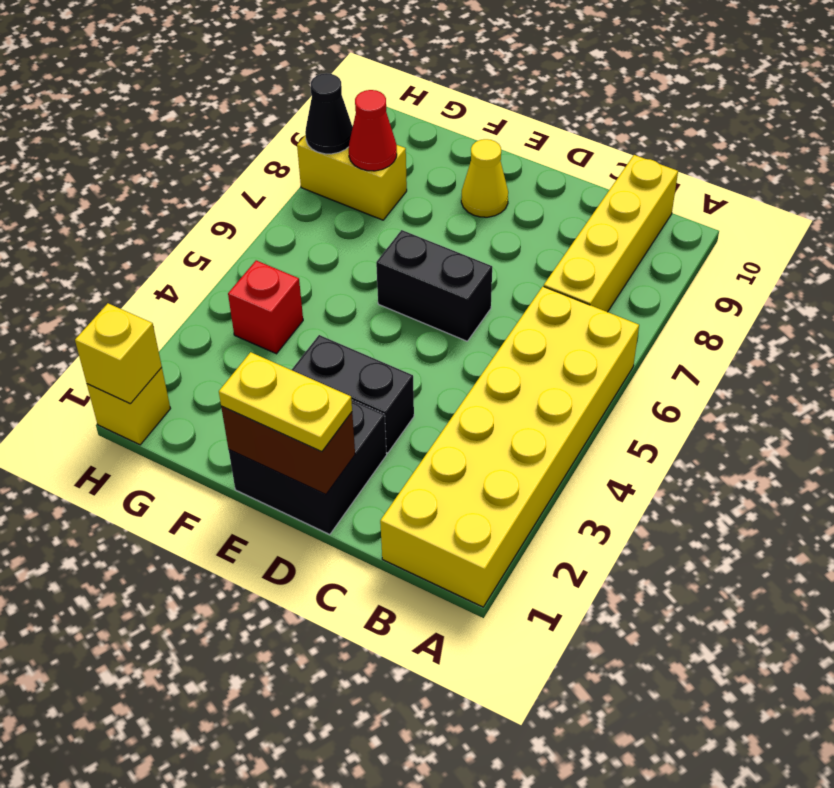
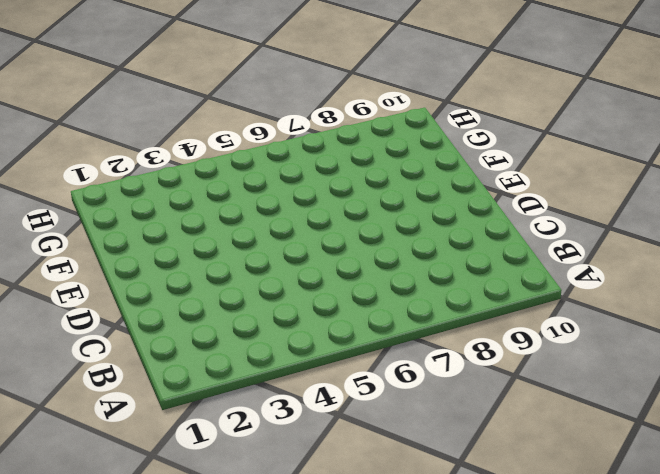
none -> yellow 2x6 brick [380,286,639,607]
none -> yellow 1x4 brick [544,155,678,312]
none -> black 2x2 brick [229,400,387,535]

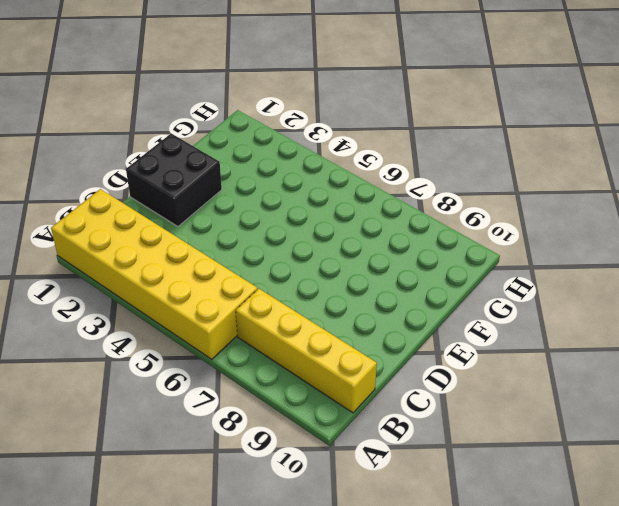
none -> black 1x2 brick [292,335,414,453]
none -> black 1x2 brick [376,230,492,341]
none -> yellow 1x1 cone [461,139,508,217]

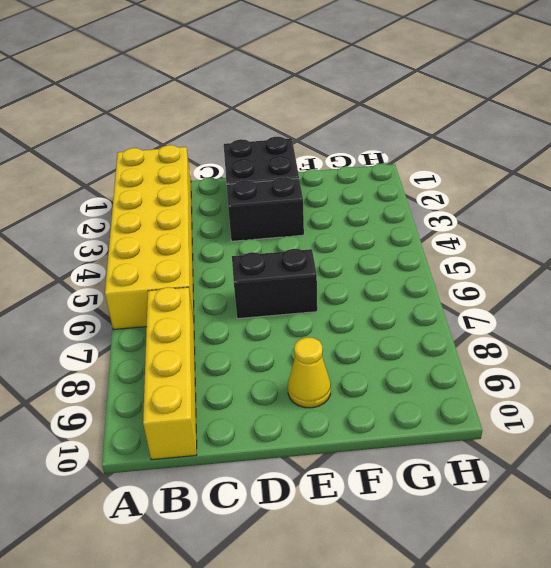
none -> red 1x1 brick [228,260,303,354]
none -> yellow 1x2 brick [297,135,407,220]
none -> yellow 1x1 brick [87,368,170,445]

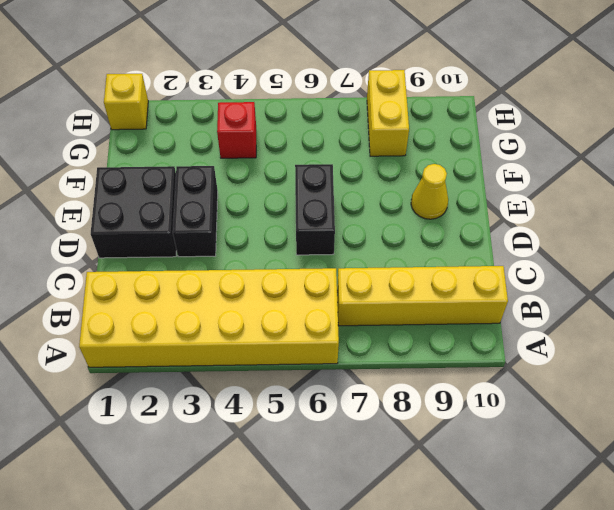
none -> brown 1x2 brick [221,406,355,495]
none -> red 1x1 cone [349,90,397,171]
none -> yellow 1x1 brick [75,303,162,404]

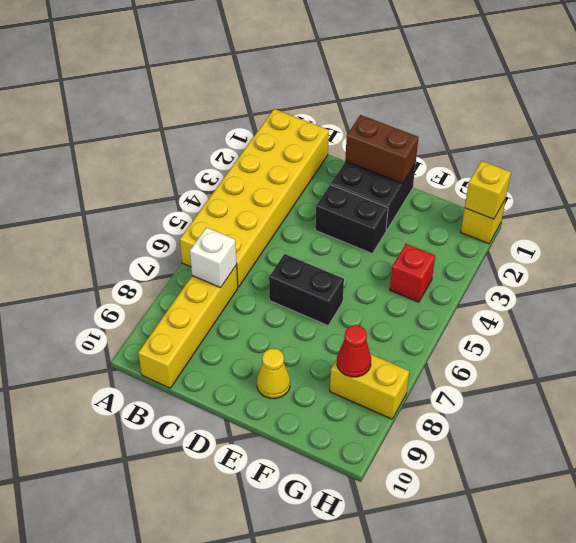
white 1x1 brick [190,227,237,288] -> none
none -> black 1x1 cone [305,73,353,154]
none -> yellow 1x2 plate [219,352,352,452]

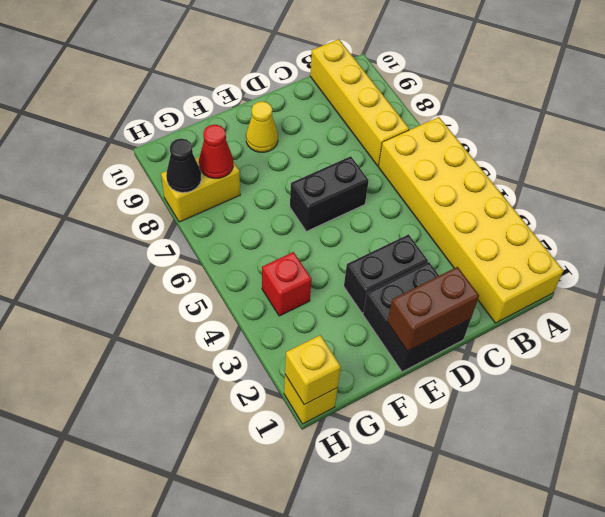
none -> yellow 1x2 plate [219,352,352,452]

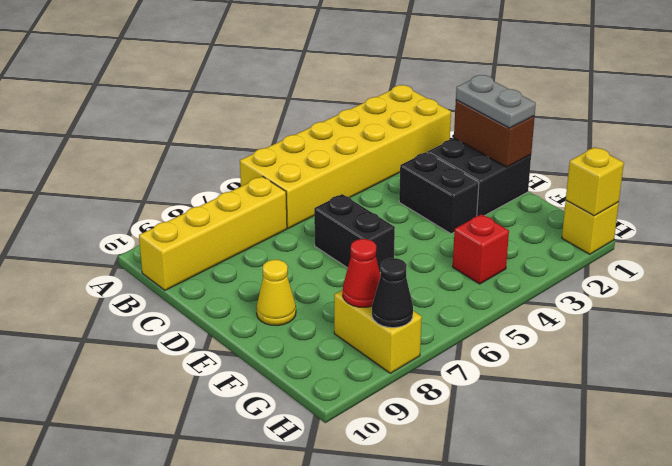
grey 1x2 plate [456,75,536,128] -> yellow 1x2 plate [219,352,352,452]

